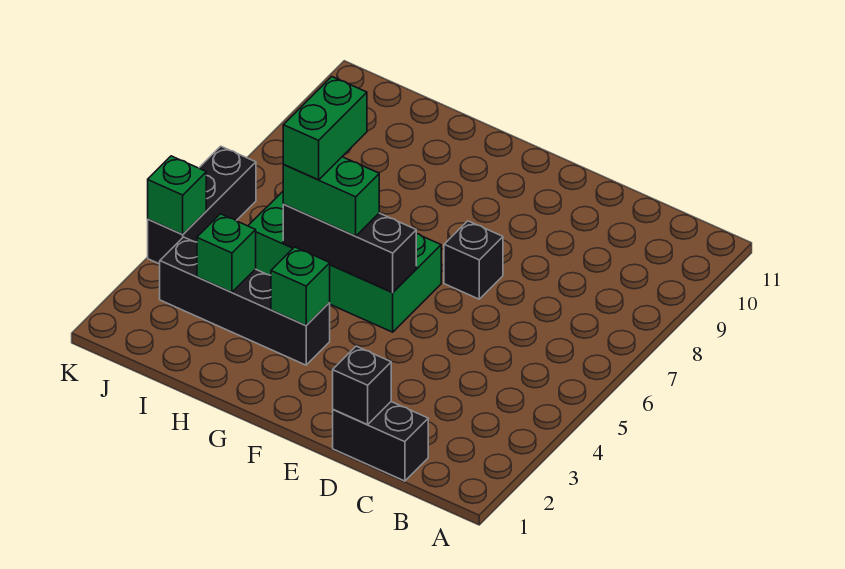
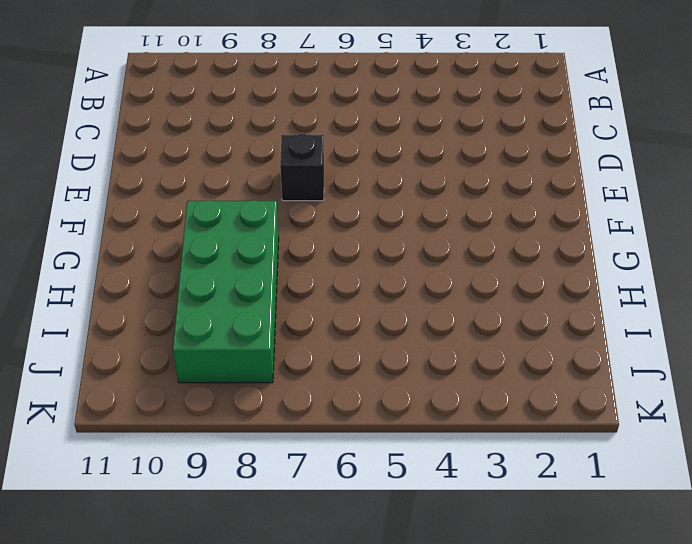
green 2x4 brick [173,200,279,383] -> green 2x4 brick moved to [248,192,441,332]
none -> black 1x2 brick [333,402,428,481]
none -> black 1x4 brick [160,237,330,365]
none -> black 1x3 brick [148,146,256,264]

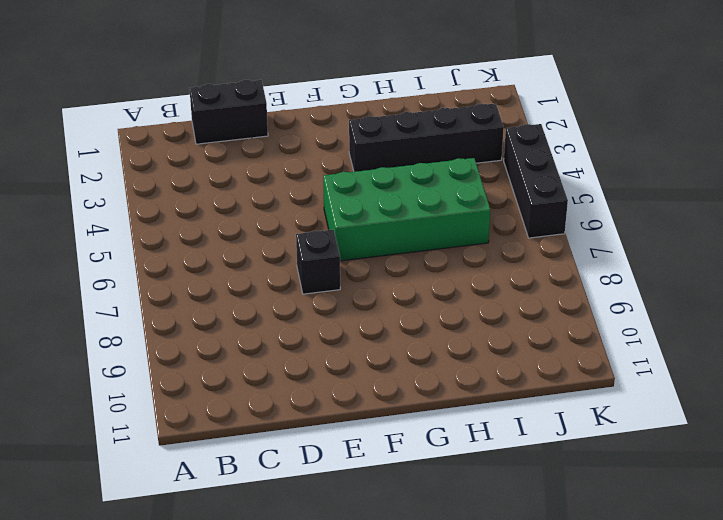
none -> black 1x1 brick [333,346,391,425]
none -> black 1x3 brick [283,204,416,293]
none -> green 1x1 brick [271,247,330,325]

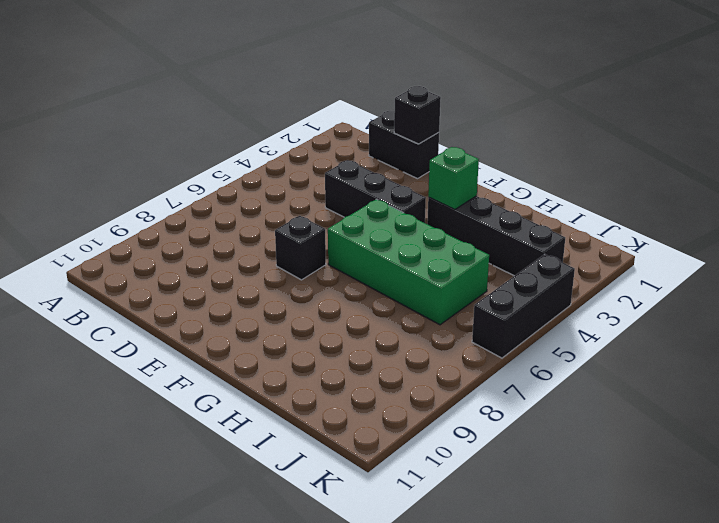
black 1x3 brick [325,160,426,223] -> black 1x3 brick moved to [283,204,416,293]
none -> green 1x1 brick [197,214,256,292]
none -> green 1x1 brick [148,156,206,234]
none -> green 1x2 brick [283,157,379,236]

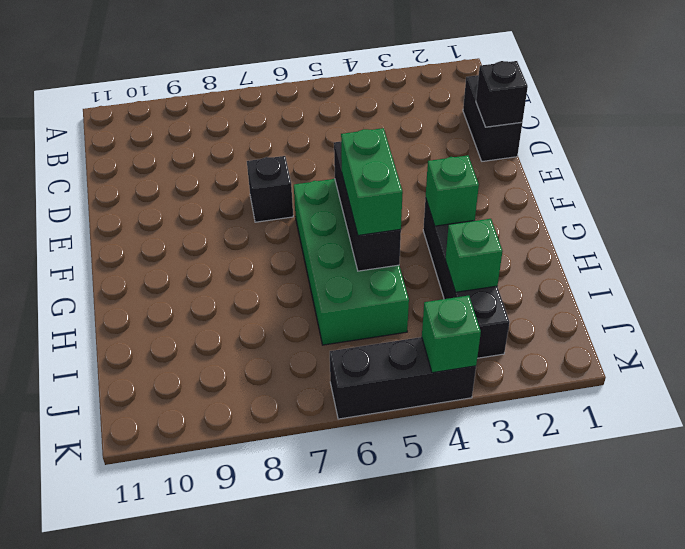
none -> green 1x2 brick [283,77,367,180]

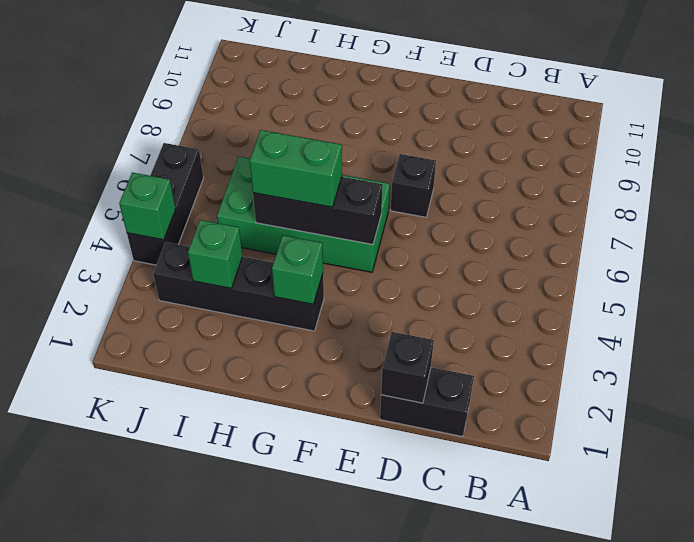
none -> green 1x2 brick [283,77,367,180]

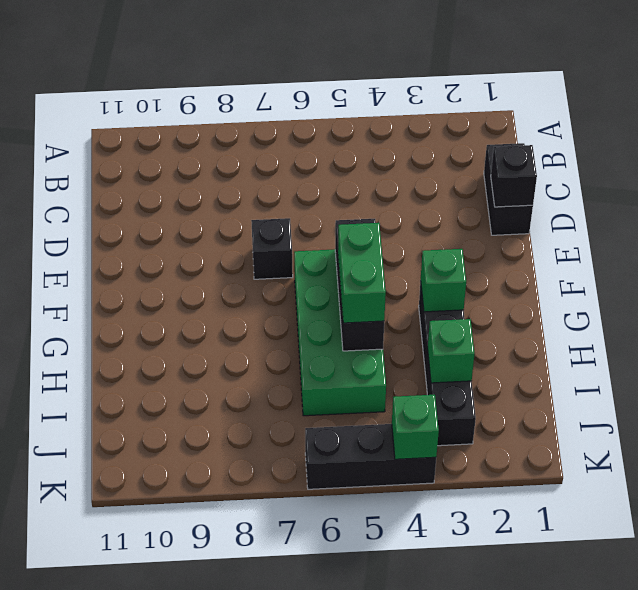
none -> green 1x2 brick [283,77,367,180]

